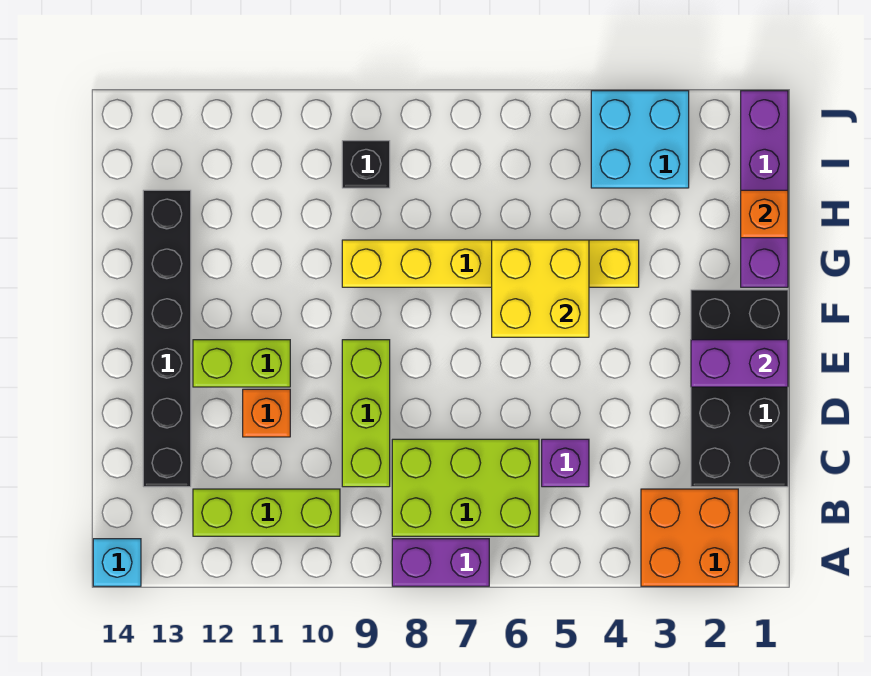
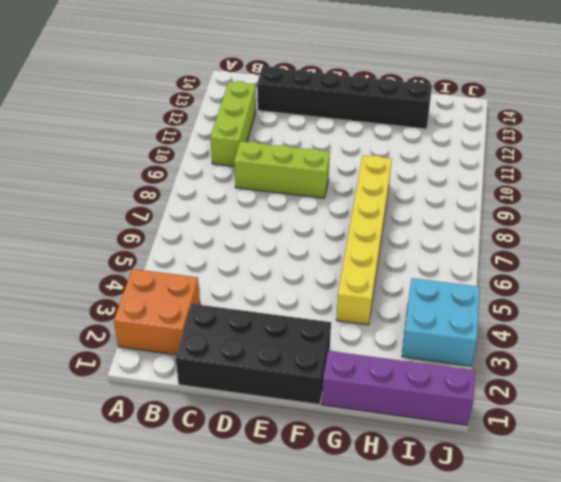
none -> purple 1x2 brick [392,539,489,586]
none -> cyan 1x1 brick [93,539,141,586]
none -> lime 2x3 brick [392,439,539,536]

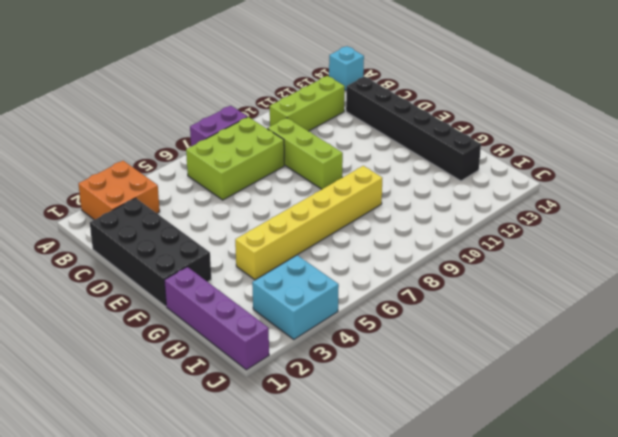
none -> purple 1x1 brick [542,439,589,487]
none -> orange 1x1 brick [243,389,290,437]
none -> lime 1x2 brick [193,340,290,387]

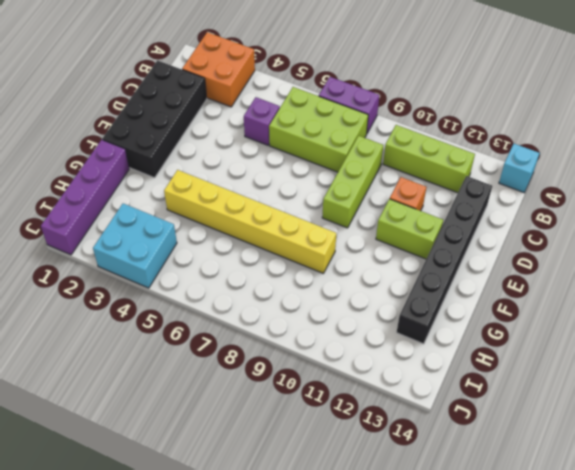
none -> black 1x1 brick [342,141,390,188]
none -> purple 1x2 brick [691,340,788,387]
none -> yellow 2x2 brick [492,240,589,337]

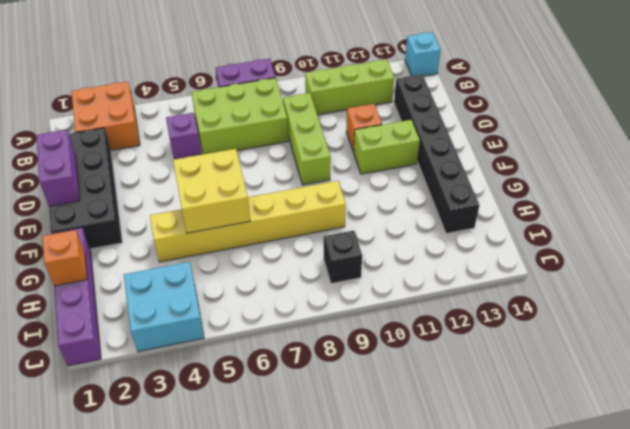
purple 1x2 brick [37,130,80,206] -> purple 1x2 brick turned to [691,340,788,387]

